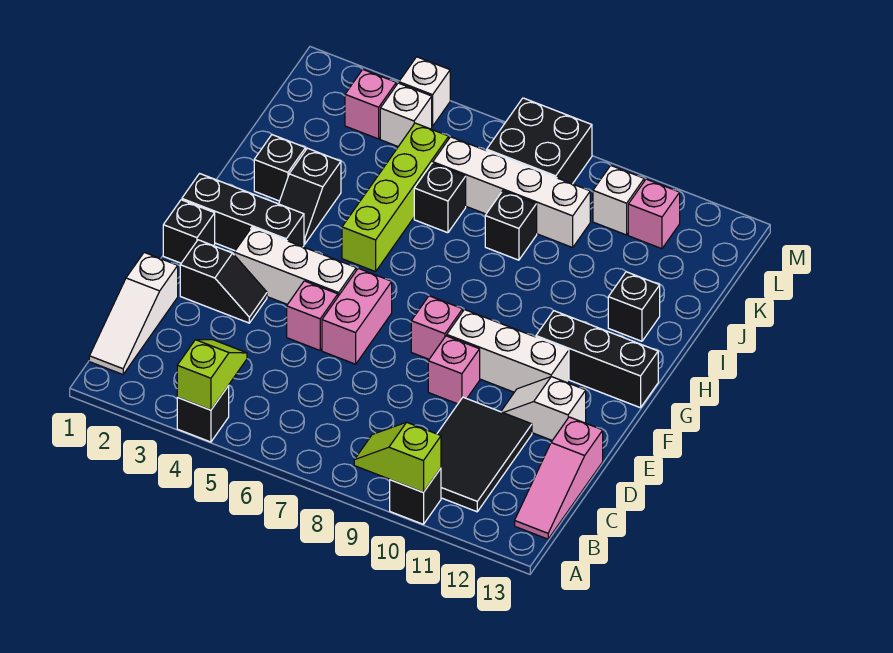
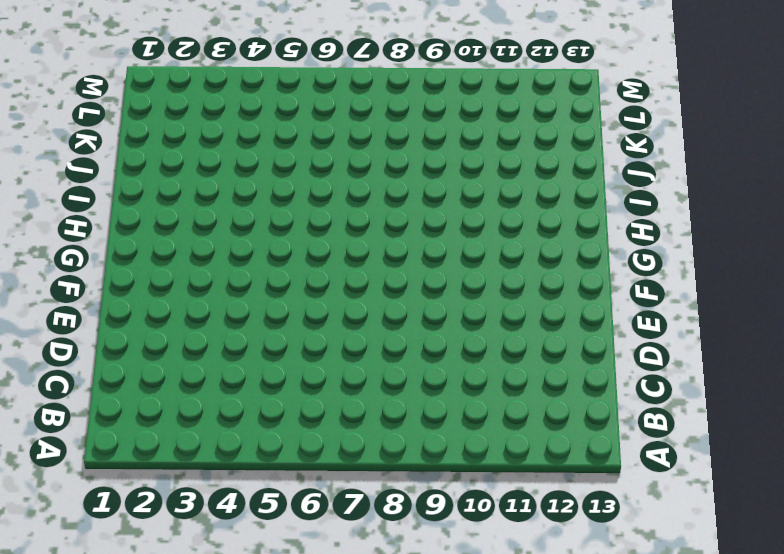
none -> black 1x1 brick [177,386,229,442]
none -> black 1x1 brick [390,468,441,524]
none -> white 1x3 slope [89,252,178,374]
none -> black 2x3 tile [437,397,532,512]

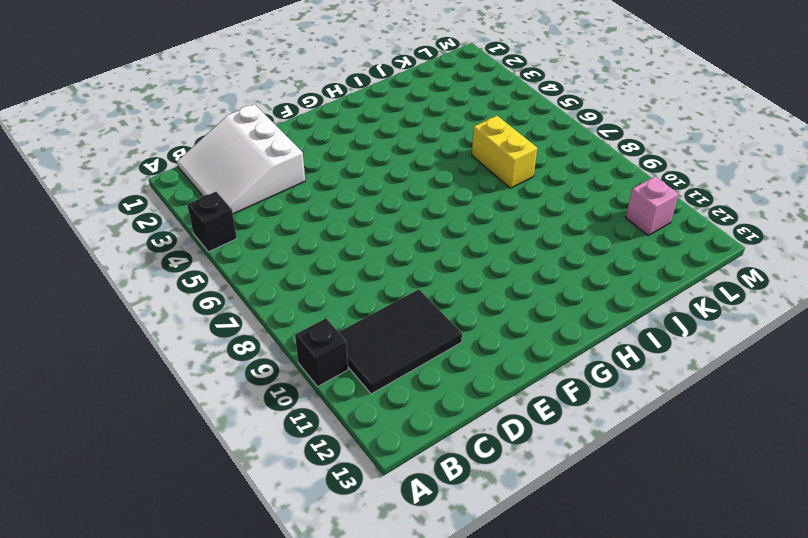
white 3x3 slope [177,104,305,214] -> white 1x3 slope [89,252,178,374]
yellow 1x2 brick [472,116,537,188] -> black 1x1 brick [414,163,466,233]
none -> pink 1x3 slope [515,417,603,539]
none -> black 1x2 slope [180,240,267,323]
none -> pink 1x1 brick [287,281,338,350]
none -> pink 1x2 brick [322,268,392,364]

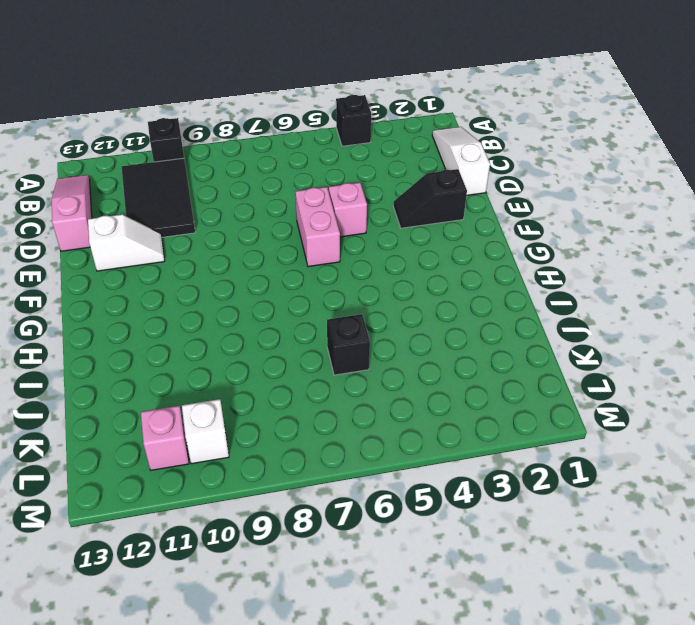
none -> pink 1x1 brick [428,336,480,404]
none -> black 1x1 brick [163,200,215,263]
none -> white 1x3 brick [234,227,356,304]
none -> pink 1x1 brick [411,296,463,359]

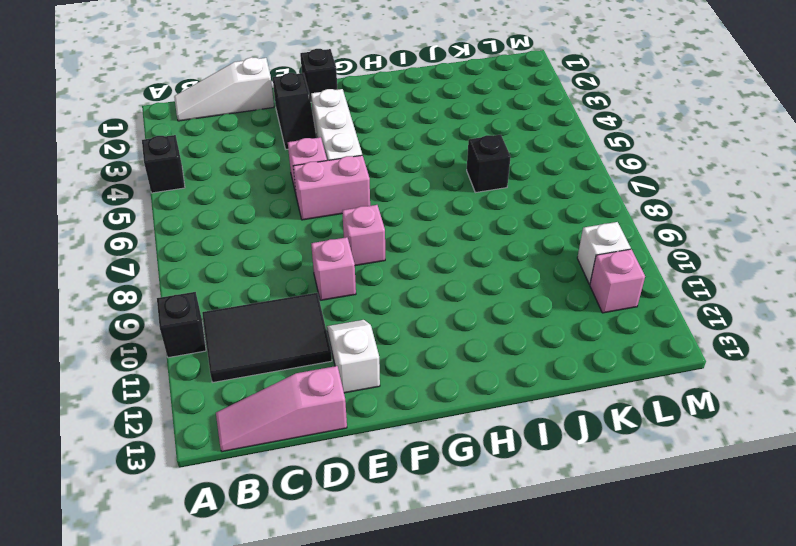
none -> white 1x3 brick [447,309,569,392]
none -> black 1x3 brick [182,174,304,251]
none -> black 1x3 brick [536,311,658,408]
none -> black 1x2 slope [279,148,341,244]

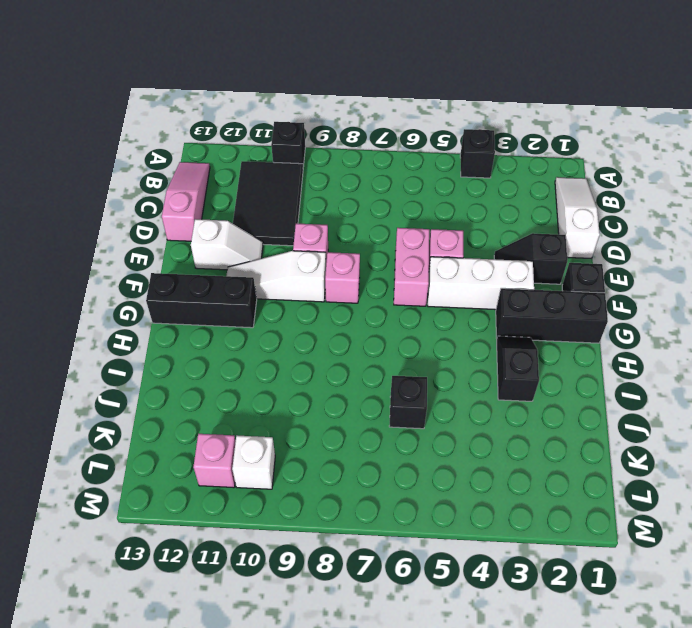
white 1x3 slope [227,251,326,302] -> white 1x3 brick [447,309,569,392]
none -> lime 1x4 brick [342,123,449,272]
none -> black 1x1 brick [254,135,306,201]
none -> black 1x1 brick [608,272,660,341]
none -> black 1x1 brick [485,191,537,260]

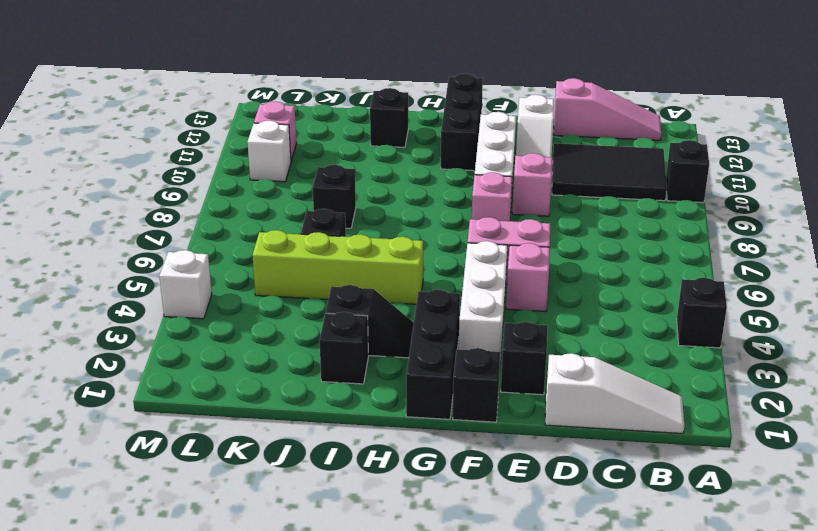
none -> white 1x4 brick [433,137,590,248]
none -> pink 1x1 brick [345,69,396,139]
none -> white 1x1 brick [380,83,432,147]
none -> black 2x2 brick [487,98,592,184]

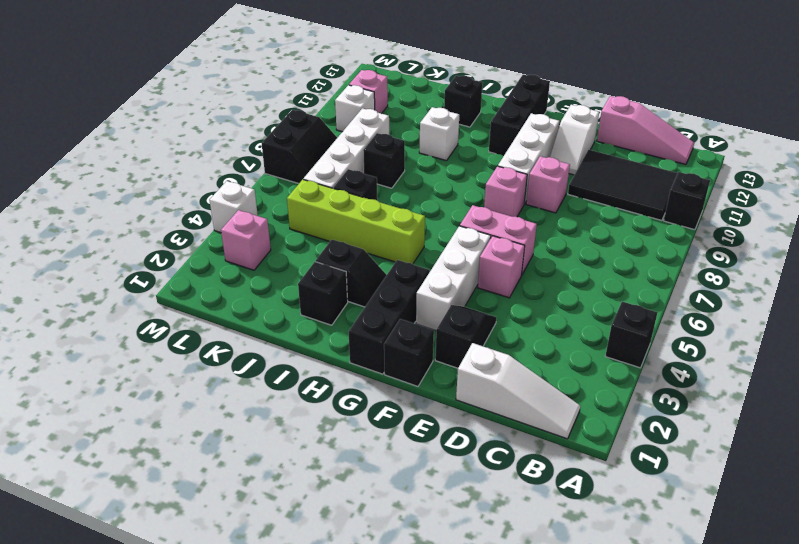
white 1x1 brick [419,107,459,161] -> white 1x1 brick moved to [380,83,432,147]
black 2x2 slope [262,110,337,184] -> black 2x2 brick [487,98,592,184]
none -> lime 1x2 slope [177,340,247,410]
none -> lime 1x2 slope [354,422,441,492]

